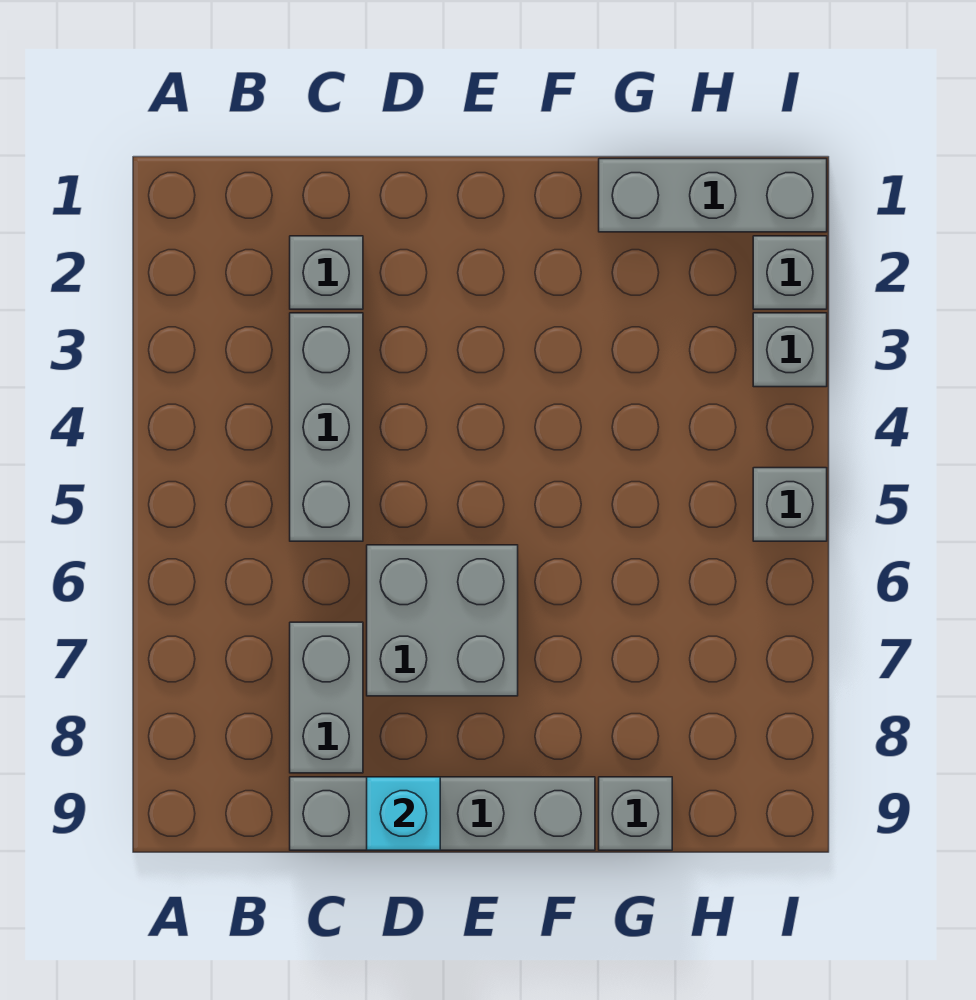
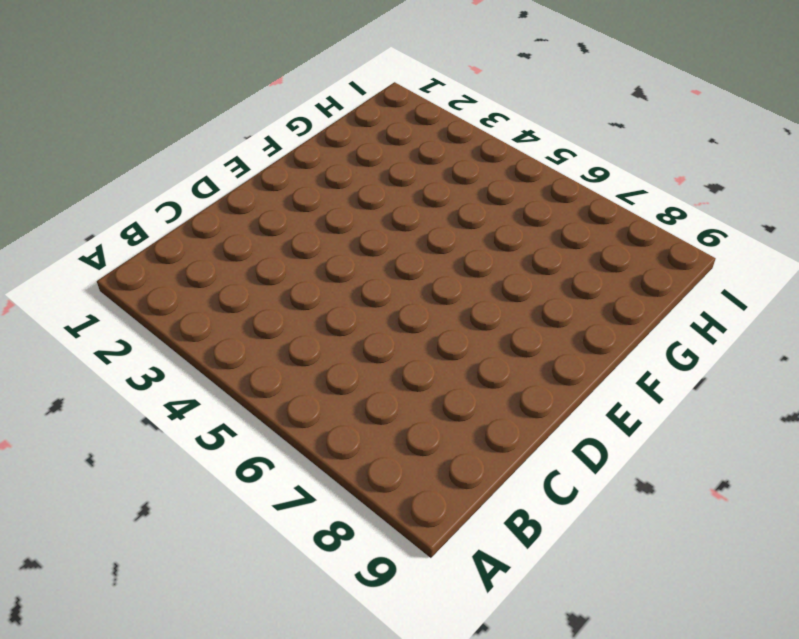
none -> grey 1x1 brick [290,236,363,309]
none -> grey 1x3 brick [290,313,363,541]

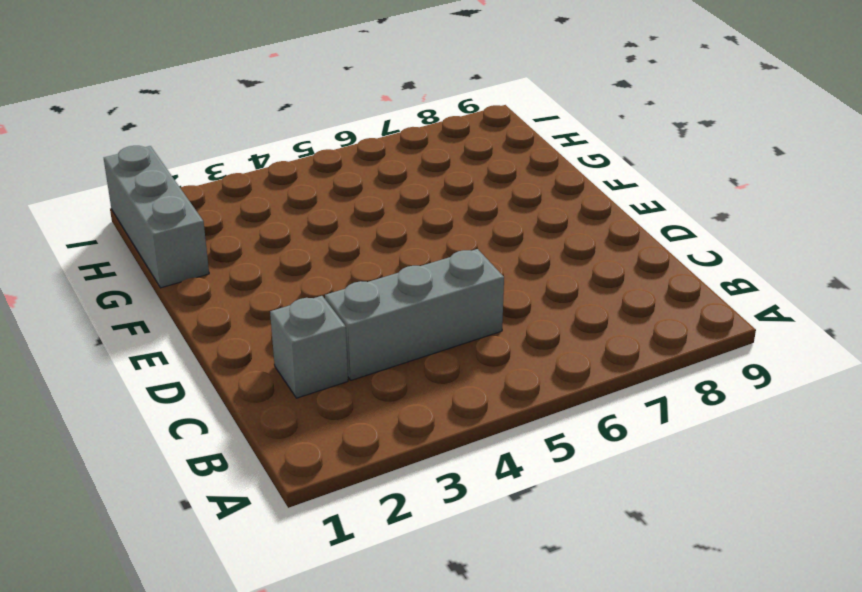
none -> grey 1x2 brick [290,622,363,773]
none -> grey 1x4 brick [290,777,595,850]

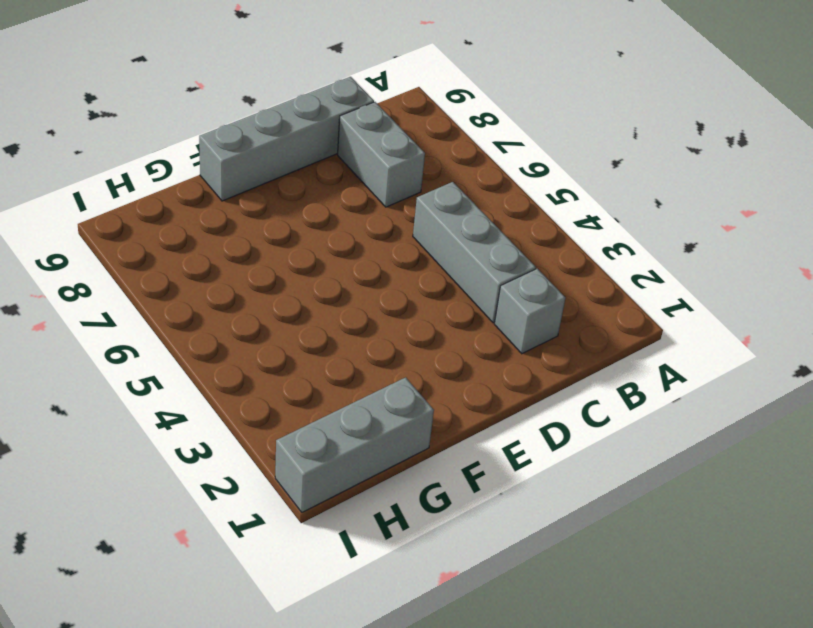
none -> grey 2x2 brick [367,545,518,696]
none -> grey 1x1 brick [599,777,672,850]

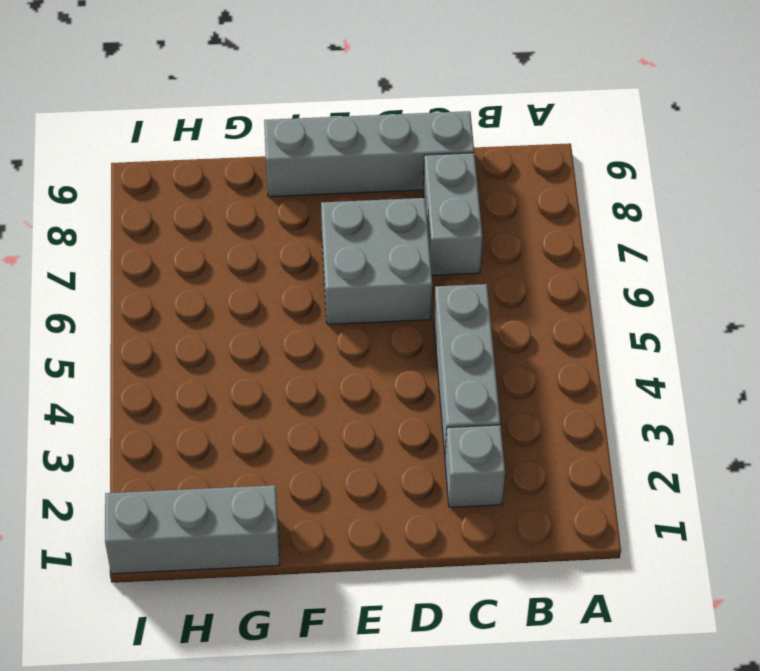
none -> grey 1x1 brick [599,777,672,850]
none -> grey 1x1 brick [753,236,827,309]

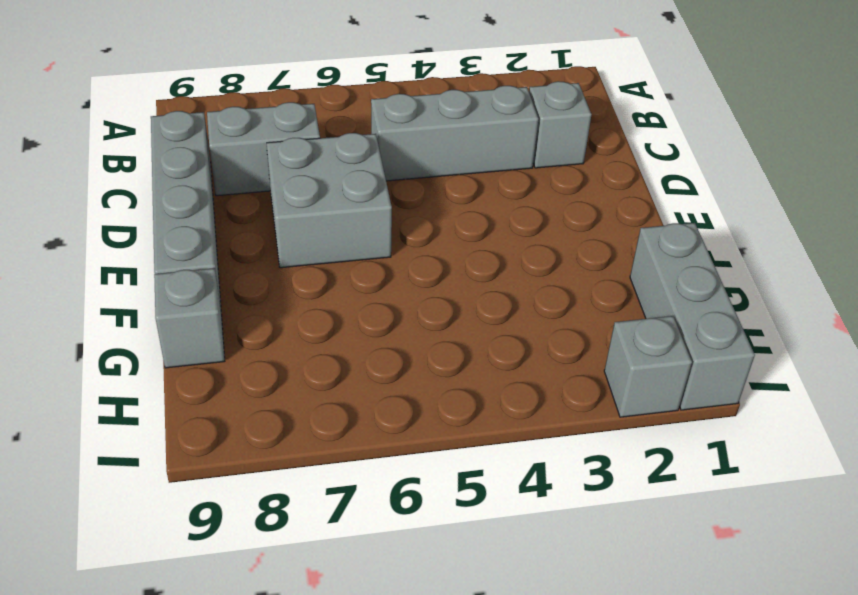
none -> grey 1x1 brick [753,313,827,387]
none -> grey 1x1 brick [753,468,827,541]

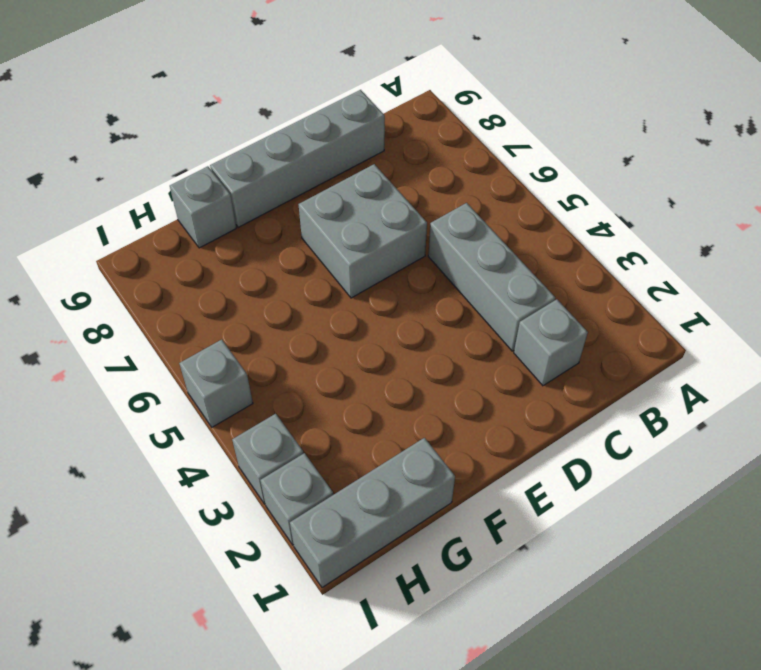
none -> grey 1x2 brick [290,622,363,773]
none -> cyan 1x1 brick [367,777,440,850]

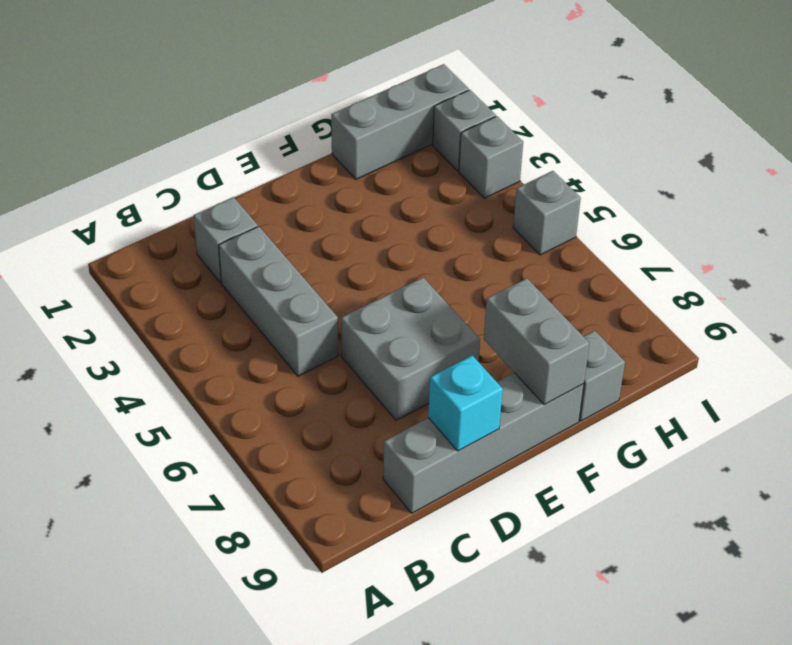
grey 1x2 brick [484,278,589,405] -> grey 1x2 brick moved to [290,622,363,773]

